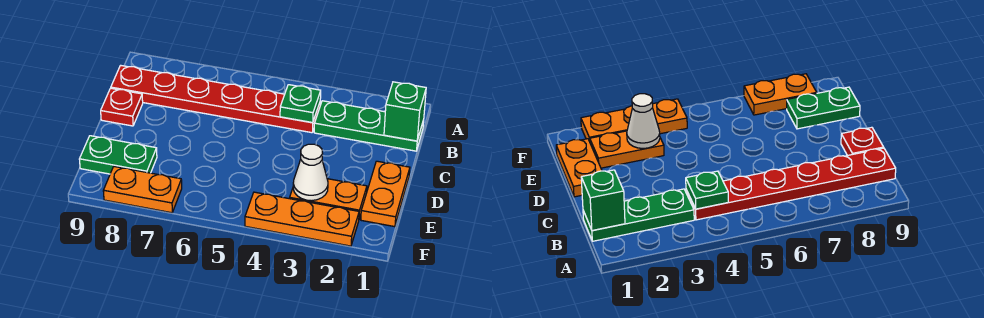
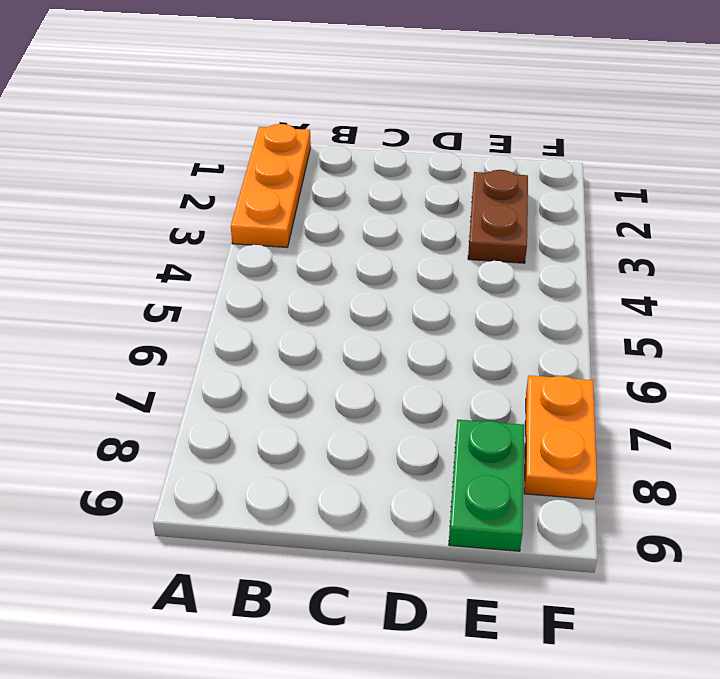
orange 1x3 plate [231,124,311,247] -> orange 1x3 plate moved to [245,192,359,246]
brown 1x2 plate [468,170,528,263] -> orange 1x2 plate [290,179,367,219]
none -> green 1x3 plate [314,101,424,151]
none -> red 1x6 plate [111,65,320,133]

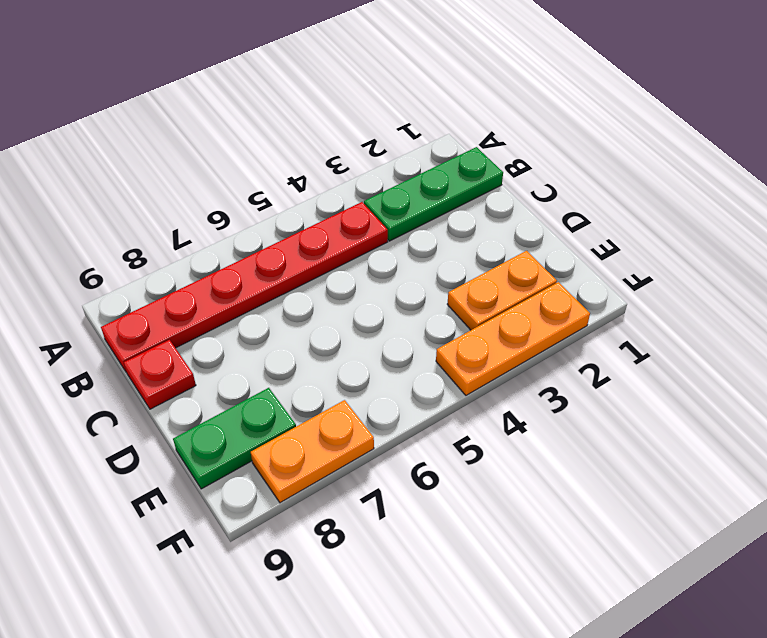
none -> orange 1x2 plate [361,161,410,227]
none -> green 1x1 brick [384,82,426,141]

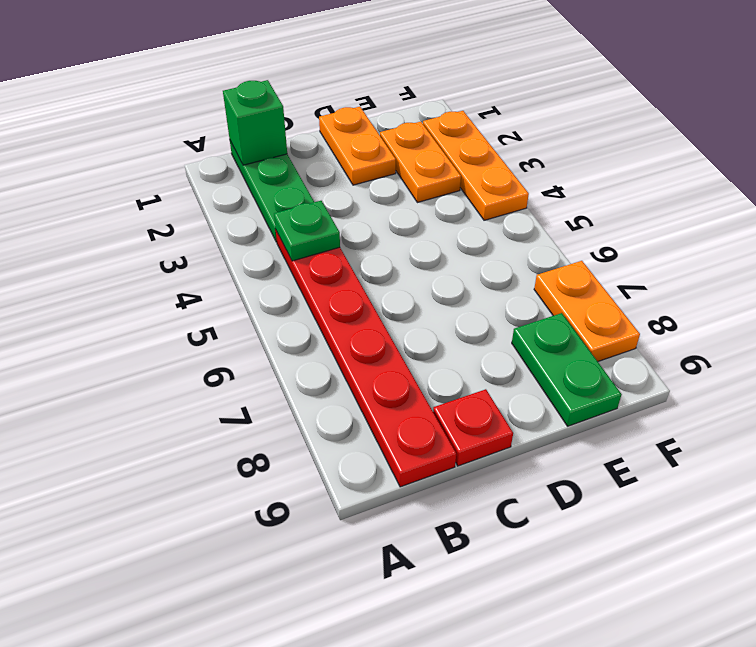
orange 1x2 plate [319,107,396,185] -> orange 1x2 plate turned to [361,161,410,227]
none -> white 1x1 cone [293,144,328,201]

